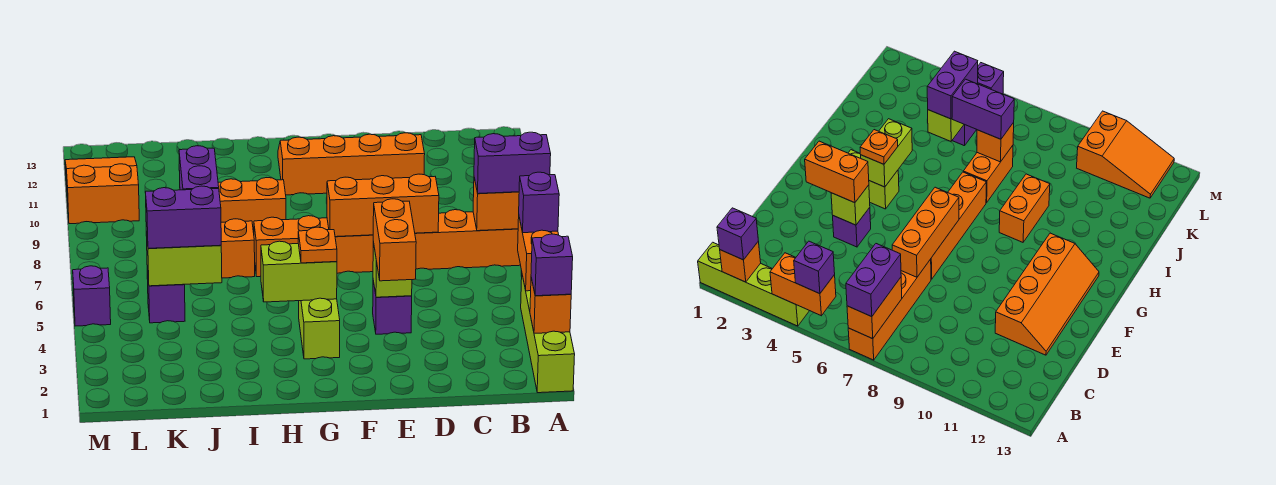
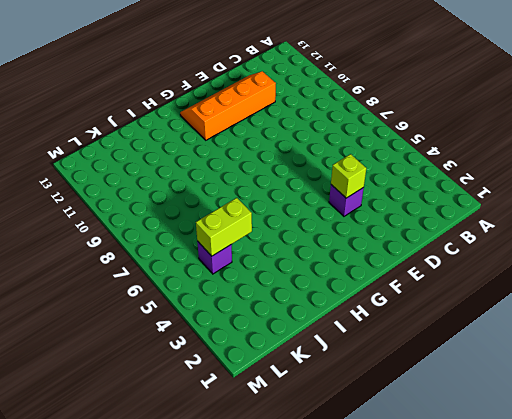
none -> lime 1x4 brick [521,275,575,393]
none -> orange 1x4 brick [415,210,520,269]
none -> orange 1x4 brick [254,216,373,277]

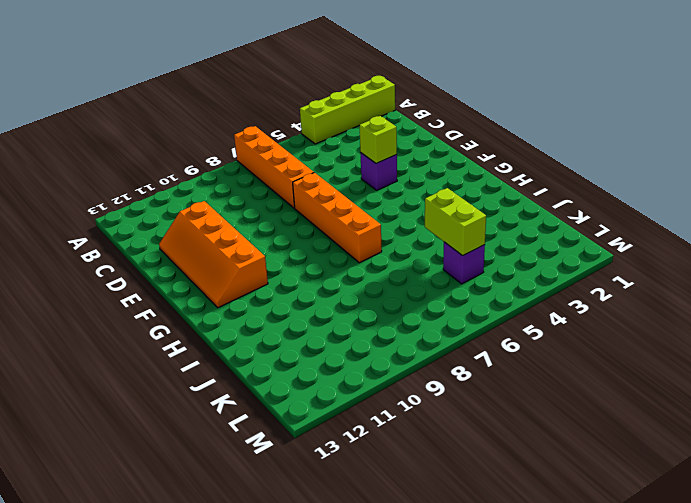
none -> lime 1x2 brick [299,298,340,359]
none -> orange 1x2 brick [218,178,286,233]
none -> orange 1x2 brick [221,219,255,278]

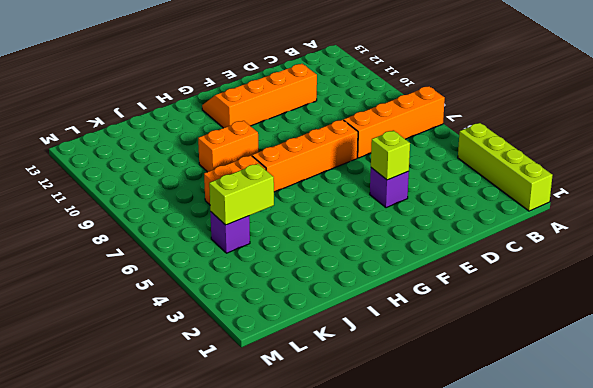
none -> lime 1x2 brick [299,298,340,359]
none -> orange 2x3 slope [65,157,139,224]
none -> purple 1x1 brick [73,266,111,326]

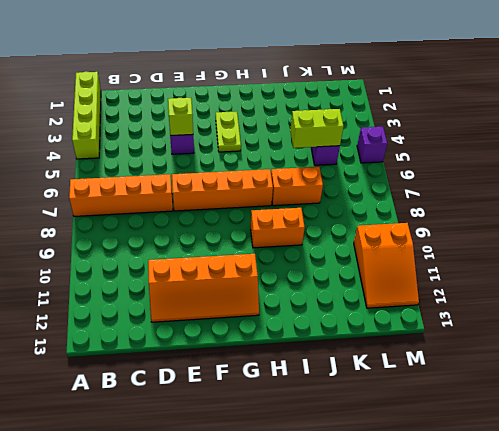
lime 1x2 plate [216,112,241,152] -> lime 1x2 brick [299,298,340,359]
none -> orange 1x1 brick [530,278,571,333]
none -> orange 1x2 brick [518,218,559,291]
none -> orange 1x2 brick [473,178,519,231]

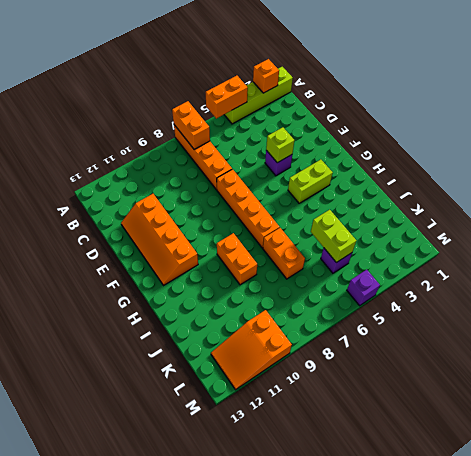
none -> orange 1x3 brick [327,174,439,237]
none -> lime 1x2 brick [261,241,337,302]
none -> orange 1x1 brick [977,123,1014,162]

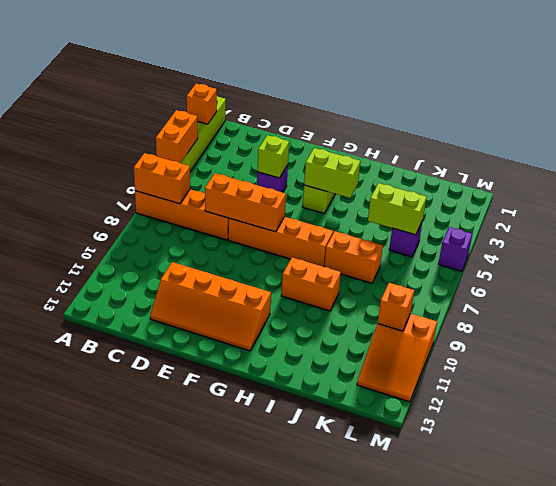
orange 1x1 brick [378,283,414,331] -> orange 1x1 brick moved to [977,123,1014,162]
none -> purple 1x1 brick [531,234,573,296]
none -> purple 1x1 brick [519,172,559,233]
none -> purple 1x2 brick [474,132,551,194]

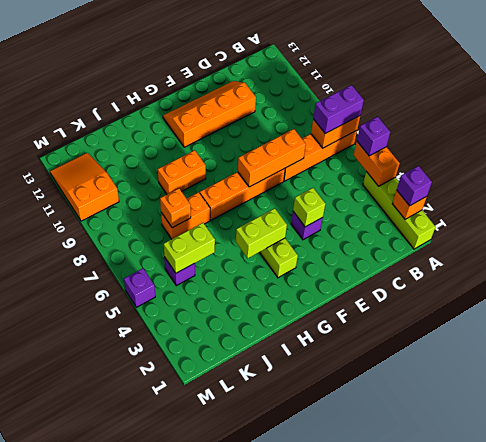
none -> orange 1x2 brick [373,199,416,281]
none -> orange 1x1 plate [298,227,337,263]
none -> purple 1x2 brick [145,186,221,248]

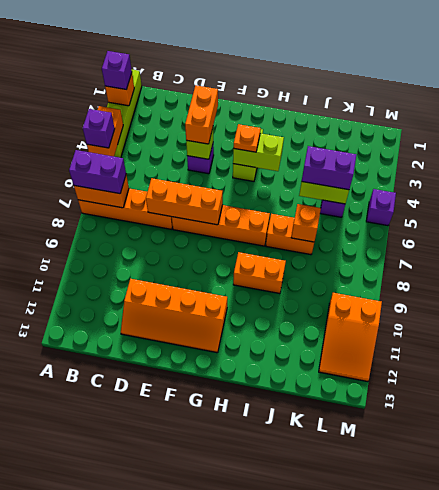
none -> purple 1x2 brick [179,146,219,190]

